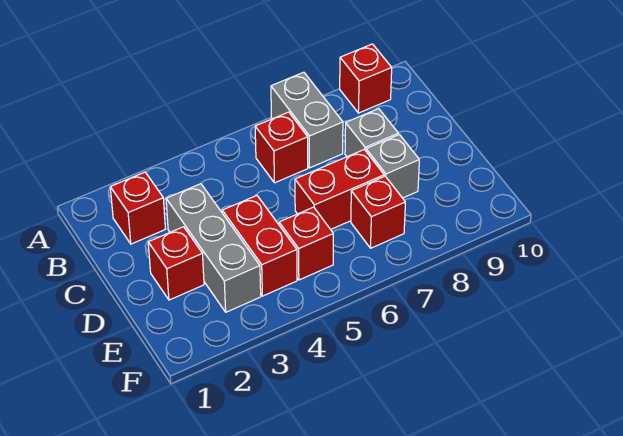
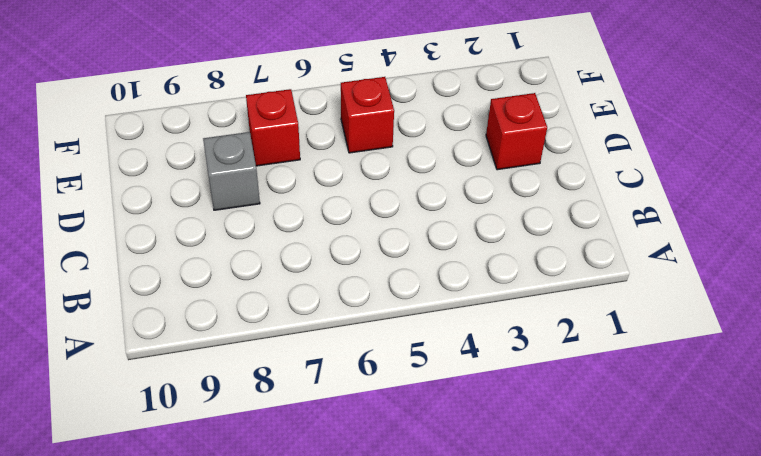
none -> grey 1x2 brick [271,72,343,168]
none -> red 1x1 brick [340,44,392,113]
none -> red 1x1 brick [110,172,165,244]

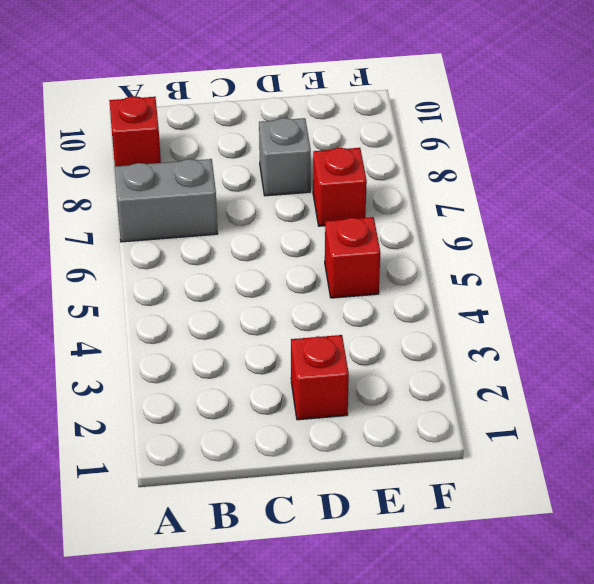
none -> red 1x1 brick [110,172,165,244]
none -> red 1x1 brick [255,112,308,183]
none -> grey 1x3 brick [166,184,261,312]

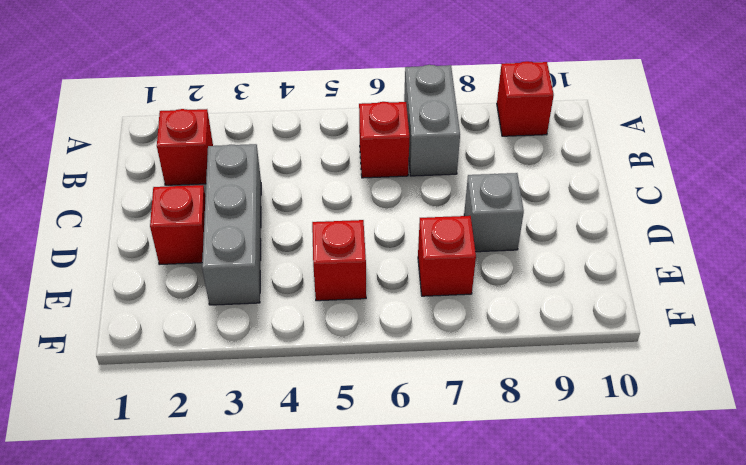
none -> grey 1x1 brick [345,109,398,157]
none -> red 1x2 brick [222,196,297,296]
none -> red 1x2 brick [295,150,384,229]

